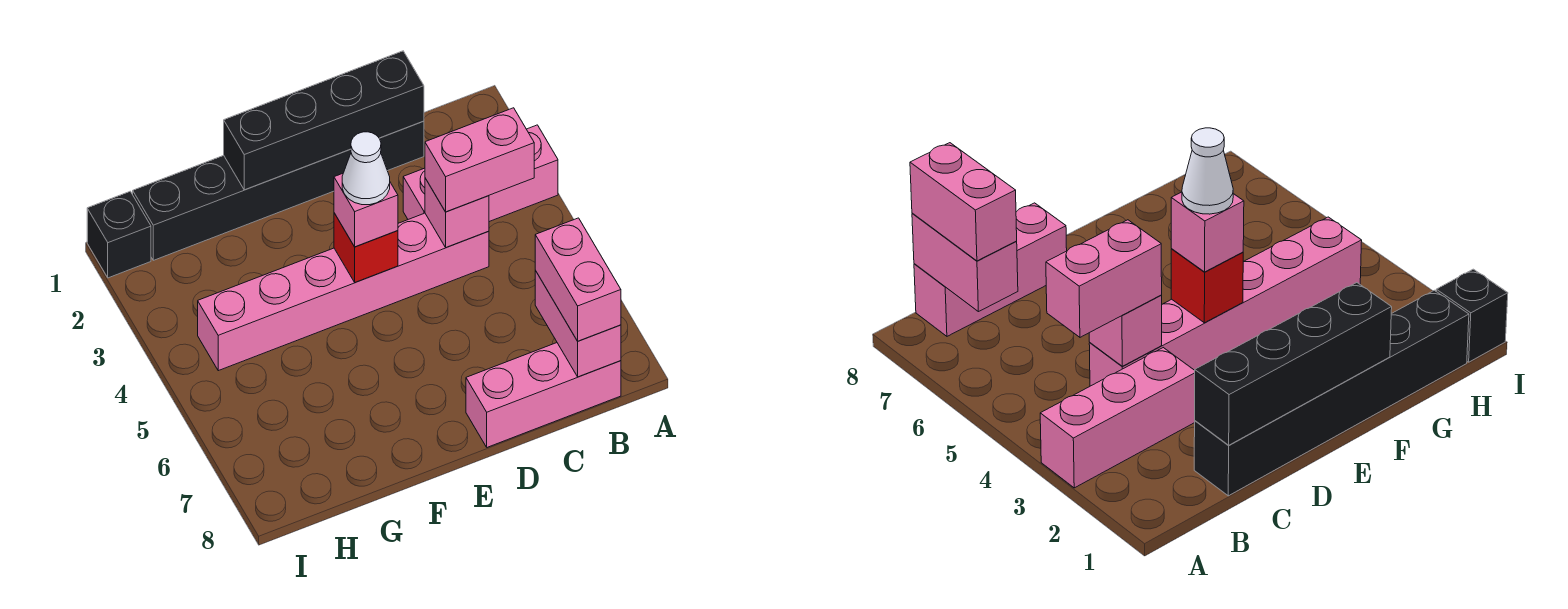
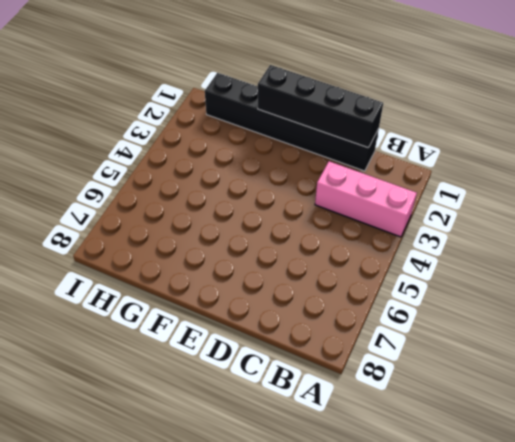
none -> pink 1x3 brick [466,343,621,447]
none -> pink 1x6 brick [198,213,489,371]
none -> black 1x1 brick [87,191,151,278]

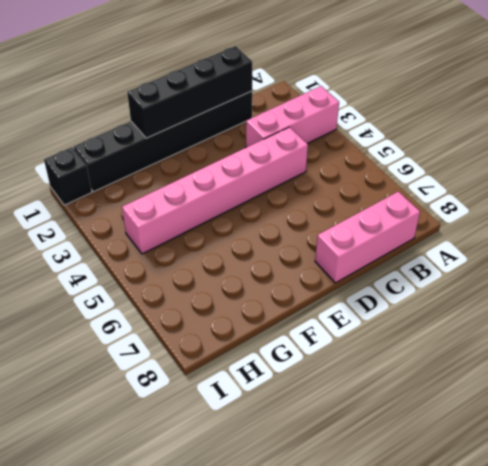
none -> pink 1x2 brick [535,271,621,377]
none -> pink 1x1 brick [425,178,489,248]
none -> red 1x1 brick [334,213,398,282]

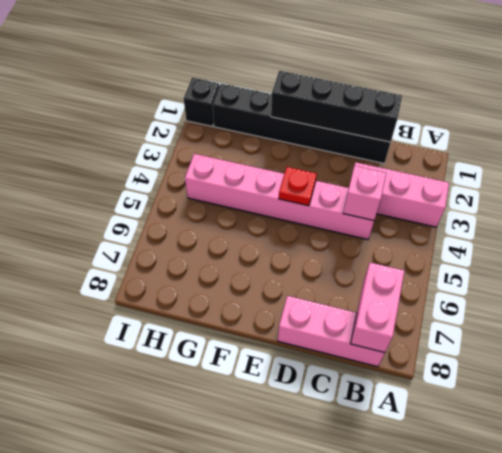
red 1x1 plate [279,167,317,206] -> red 1x1 brick [334,213,398,282]
none -> pink 1x2 brick [425,108,534,212]
none -> pink 1x2 brick [535,218,621,341]
none -> pink 1x1 brick [334,174,398,247]

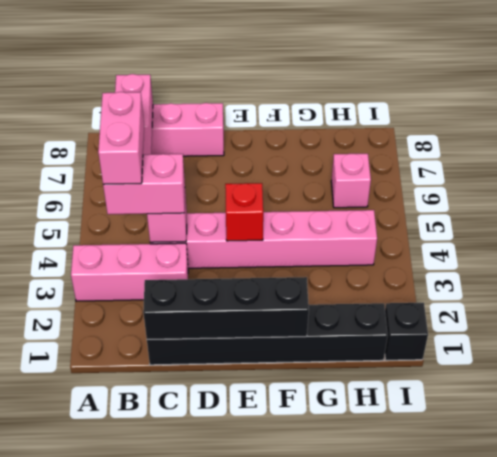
pink 1x2 brick [98,92,144,184] -> pink 1x2 brick moved to [535,218,621,341]
pink 1x1 brick [331,154,371,208] -> pink 1x1 brick moved to [334,174,398,247]
none -> white 1x1 cone [342,132,390,205]

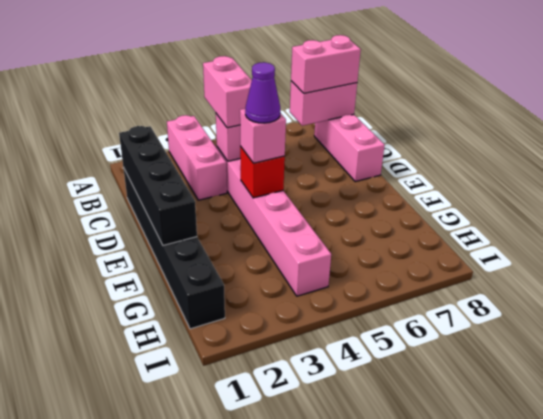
purple 1x1 cone [245,62,280,123] -> white 1x1 cone [342,132,390,205]
none -> black 1x1 brick [87,191,151,278]

